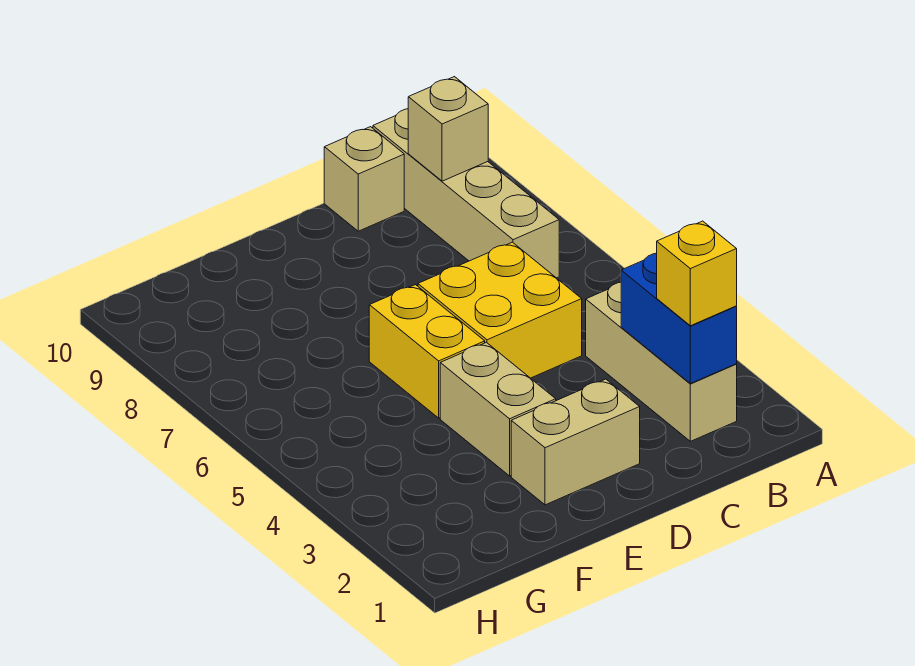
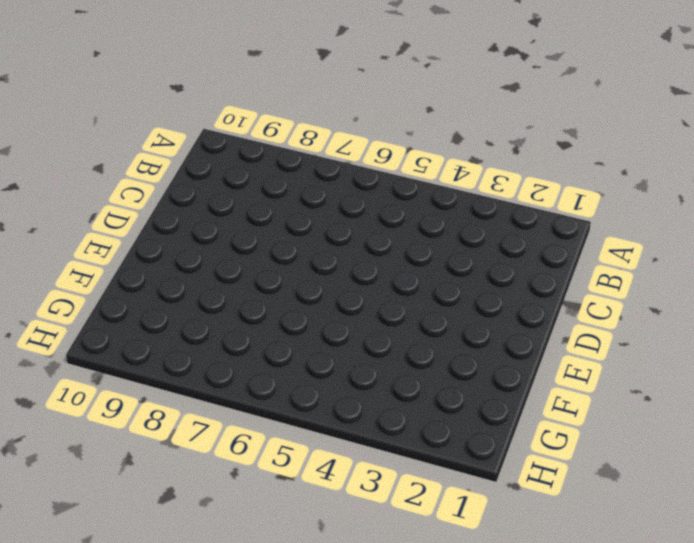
none -> tan 1x3 brick [586,282,737,441]
none -> tan 1x4 brick [373,109,559,278]

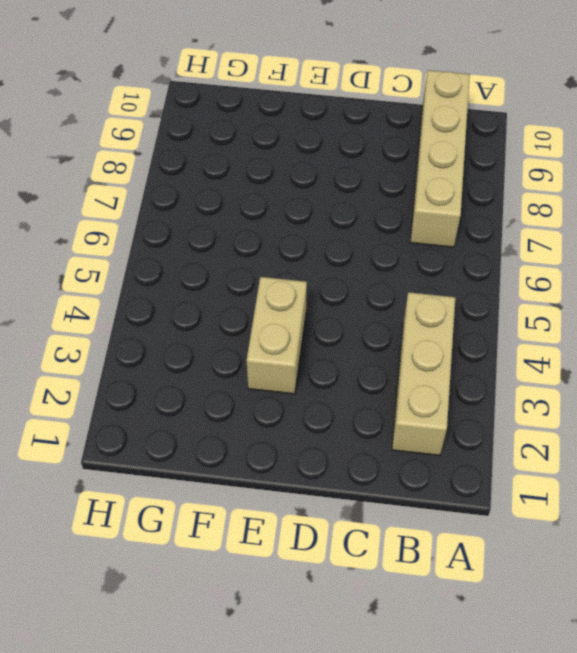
none -> yellow 2x2 brick [418,242,582,378]
none -> tan 1x1 brick [324,127,404,231]

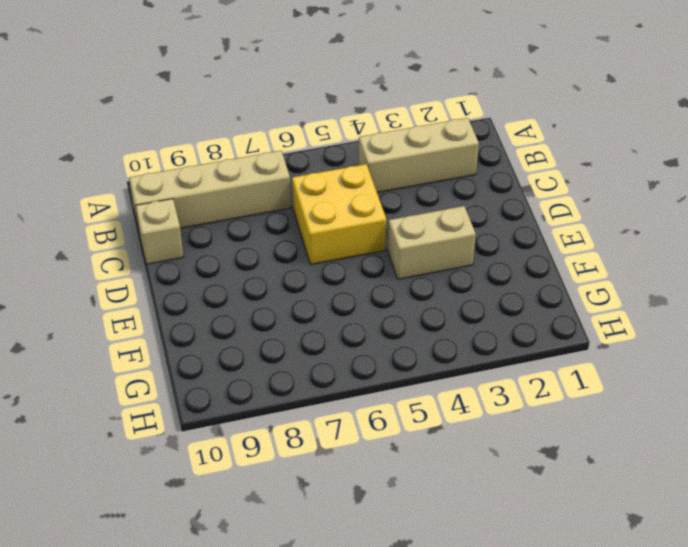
none -> tan 1x2 brick [511,379,640,505]
none -> yellow 1x2 brick [369,285,485,418]

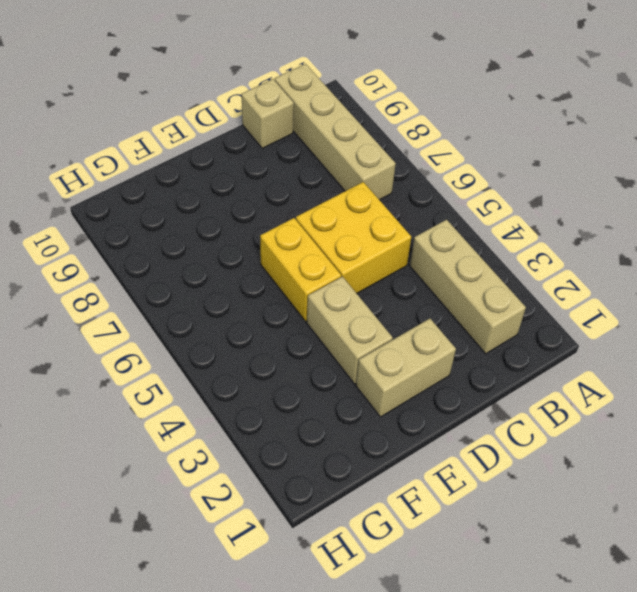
none -> blue 1x2 brick [621,253,737,384]
none -> tan 1x1 brick [408,77,488,181]

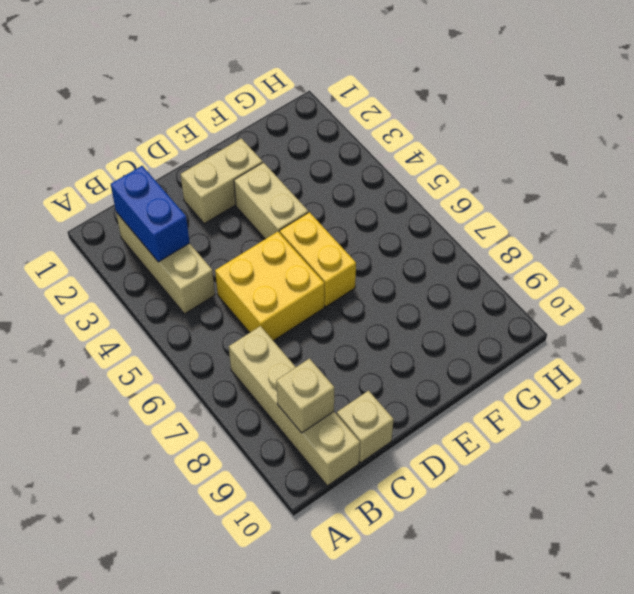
none -> yellow 1x1 brick [657,221,737,326]

